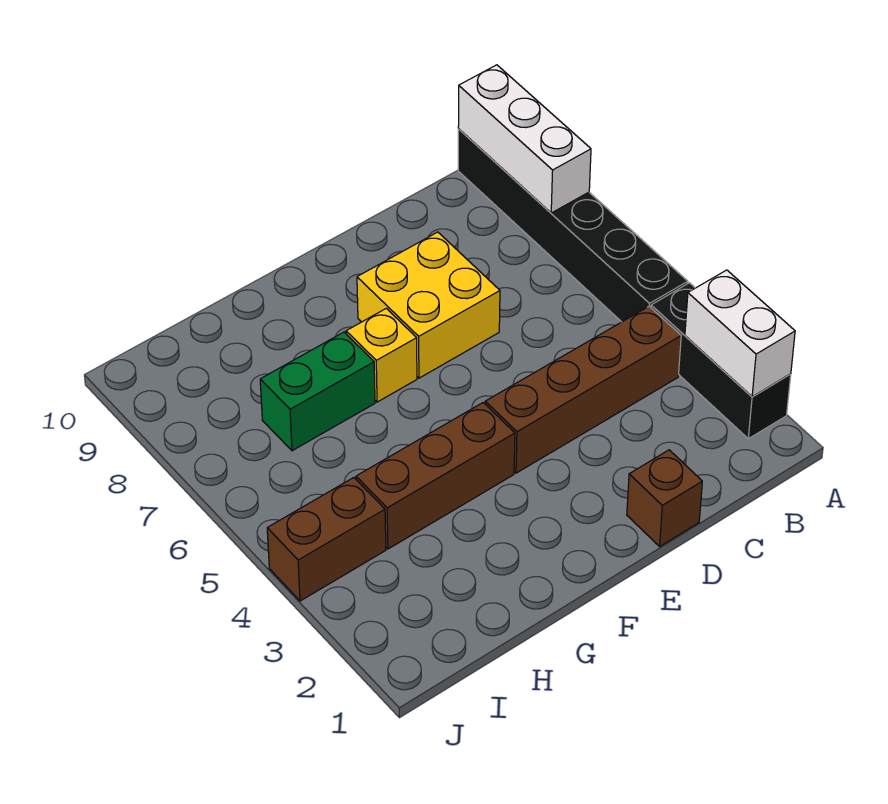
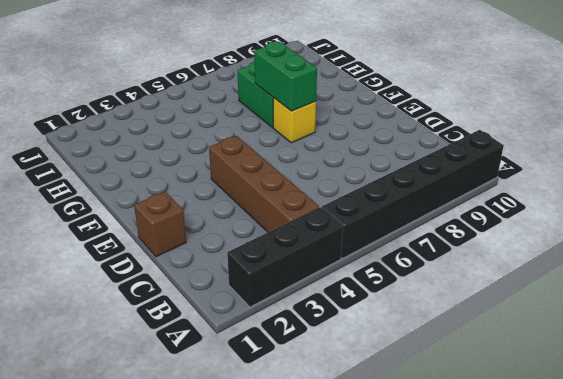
green 1x2 brick [254,41,317,111] -> none
none -> yellow 2x2 brick [357,232,500,378]
none -> brown 1x3 brick [356,403,515,549]

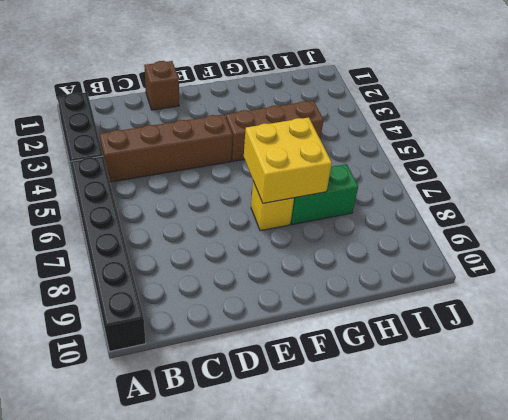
yellow 2x2 brick [244,117,332,203] -> yellow 2x2 brick moved to [357,232,500,378]
none -> brown 1x2 brick [267,478,386,601]
none -> white 1x2 brick [685,270,795,397]

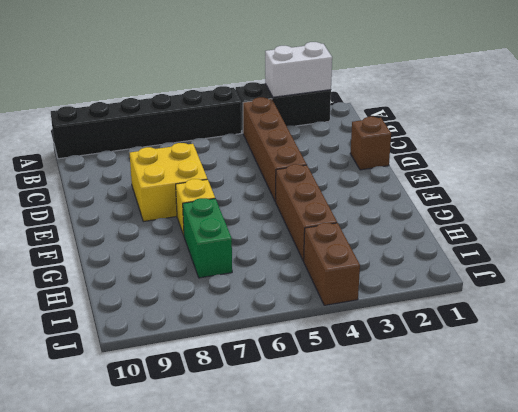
none -> white 1x3 brick [458,65,591,213]

